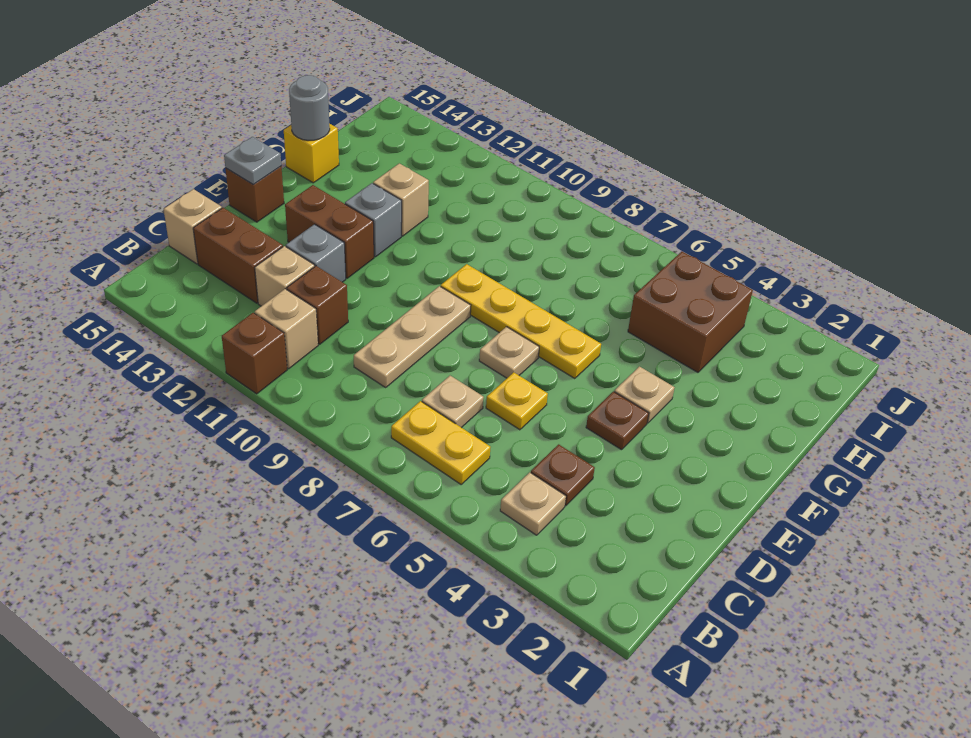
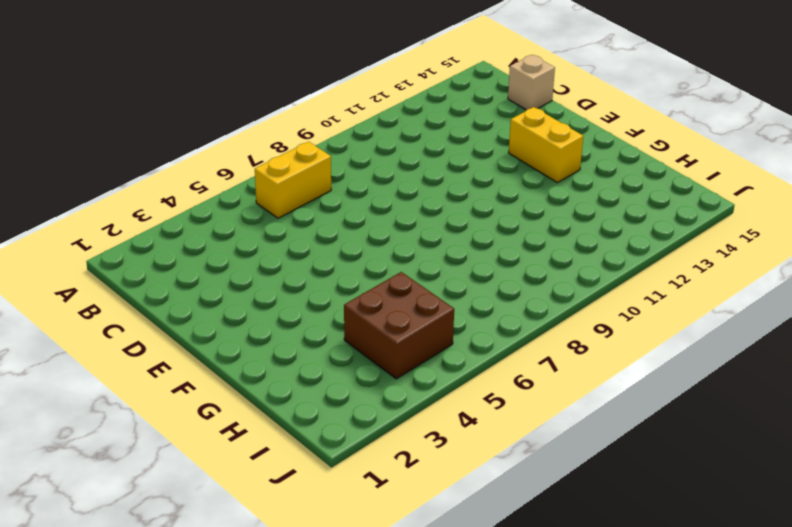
yellow 1x2 brick [255,142,331,218] -> yellow 1x2 plate [391,401,490,484]
yellow 1x2 brick [509,107,583,183] -> brown 1x2 brick [285,185,374,278]
none -> brown 1x1 brick [222,313,287,394]
none -> tan 1x1 plate [500,472,566,535]
none -> tan 1x1 brick [255,289,318,369]

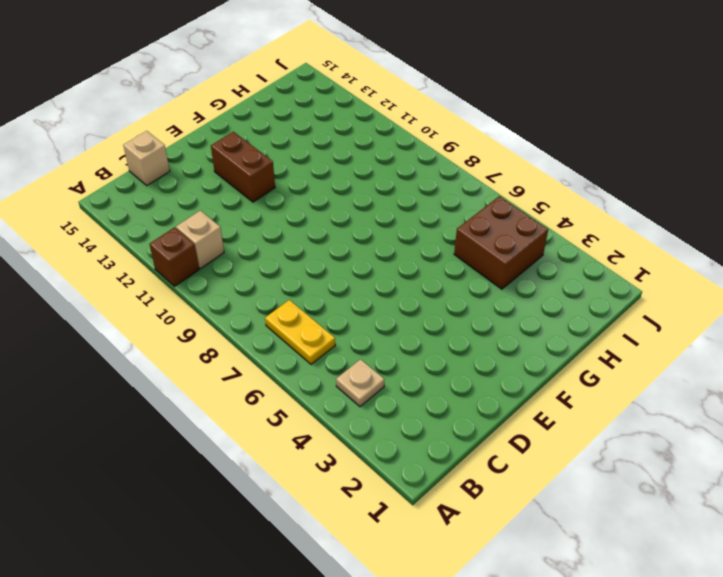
none -> brown 1x1 plate [531,444,595,506]
none -> tan 1x1 plate [422,376,484,428]
none -> tan 1x3 plate [354,286,471,387]

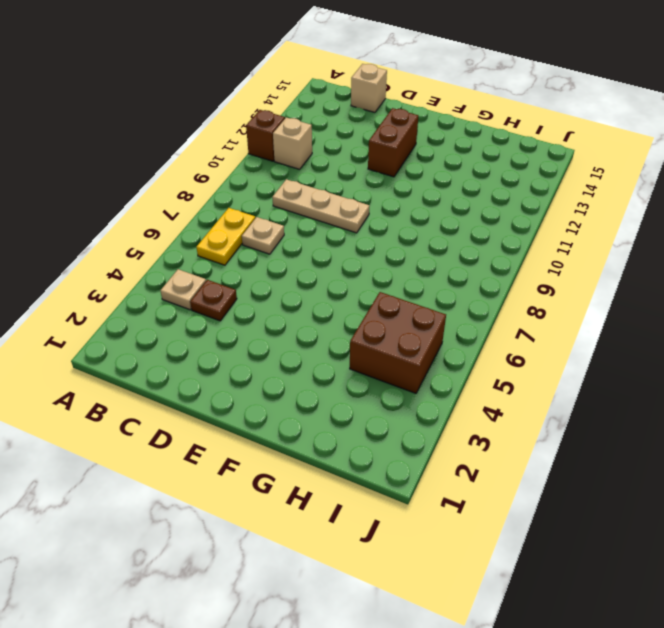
none -> brown 1x1 brick [287,266,348,344]
none -> tan 1x1 brick [255,246,315,306]
none -> brown 1x2 brick [193,208,283,303]

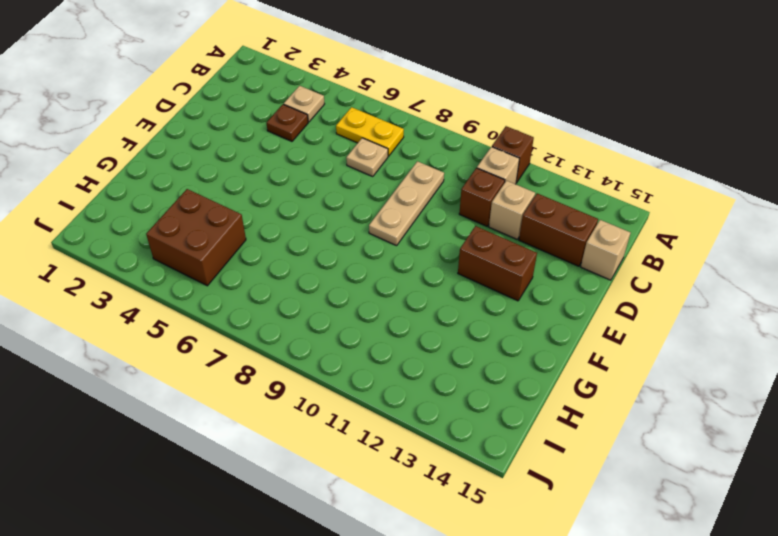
none -> yellow 1x1 plate [486,372,548,430]
none -> grey 1x1 brick [286,224,346,282]
none -> brown 1x1 plate [586,392,649,450]

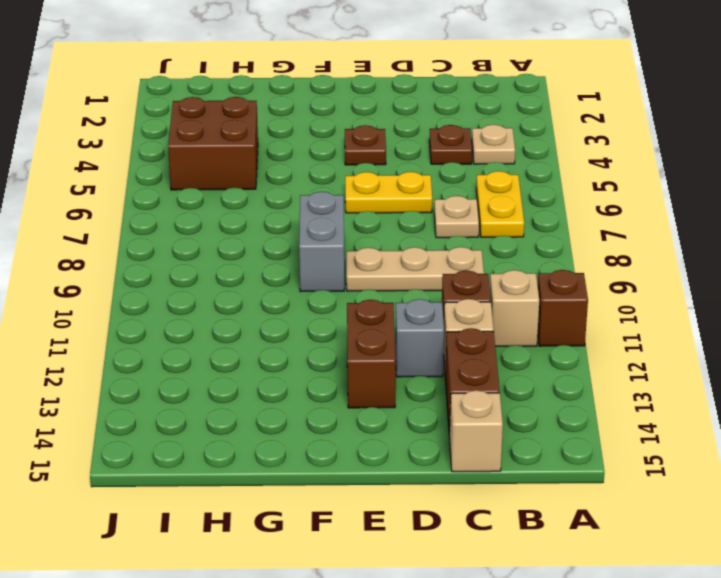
yellow 1x2 plate [345,172,432,213] -> yellow 1x1 plate [486,372,548,430]
grey 1x2 brick [299,192,344,292] -> yellow 1x4 plate [441,264,601,379]
none -> tan 1x1 plate [479,327,539,378]
none -> brown 1x1 brick [225,166,284,222]
none -> tan 1x1 plate [614,366,675,423]

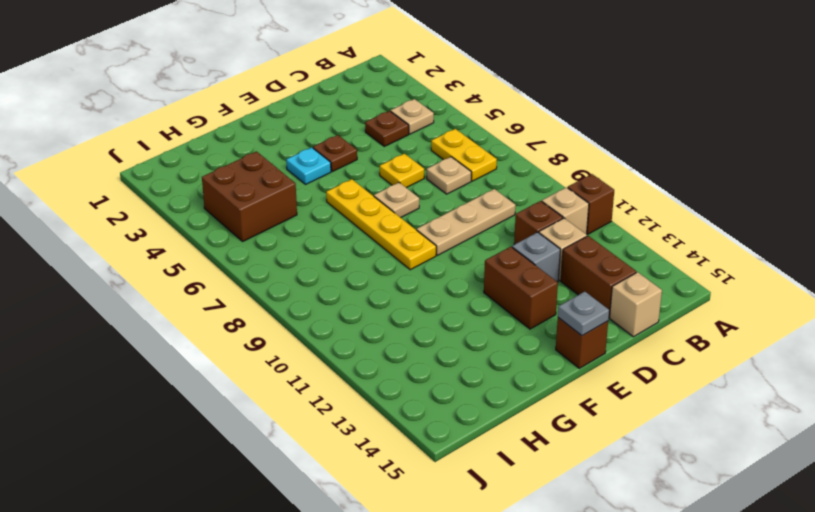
cyan 1x1 plate [286,147,331,184] -> tan 1x1 plate [614,366,675,423]
none -> grey 1x1 brick [345,183,402,257]
none -> tan 1x1 brick [373,163,429,236]
none -> yellow 1x1 brick [284,123,339,183]

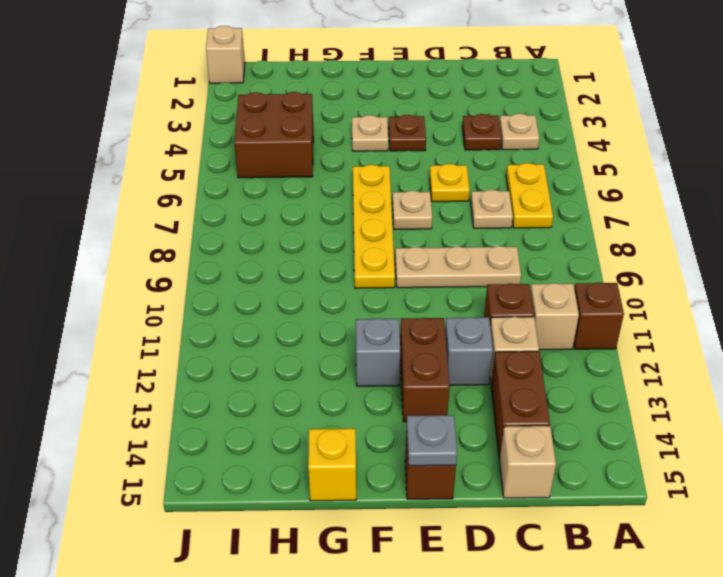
tan 1x1 brick [206,26,245,83] -> tan 1x1 brick moved to [373,163,429,236]
none -> grey 1x1 round brick [289,75,330,140]

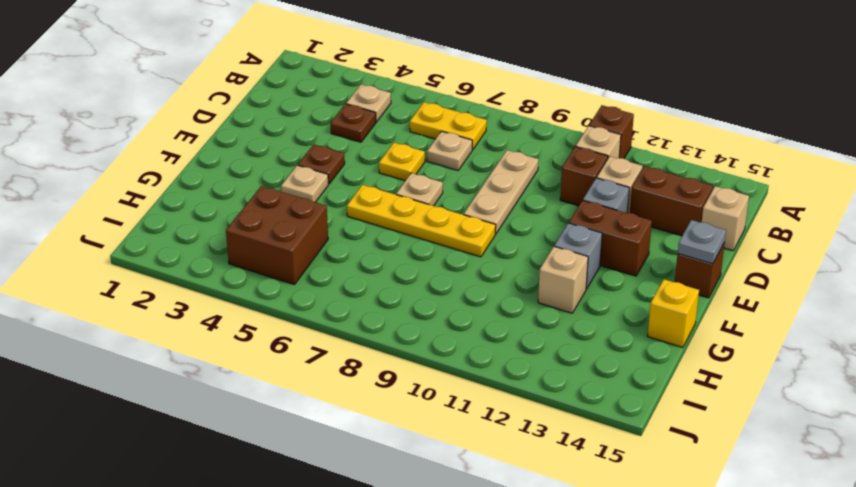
none -> grey 1x1 round brick [289,75,330,140]

